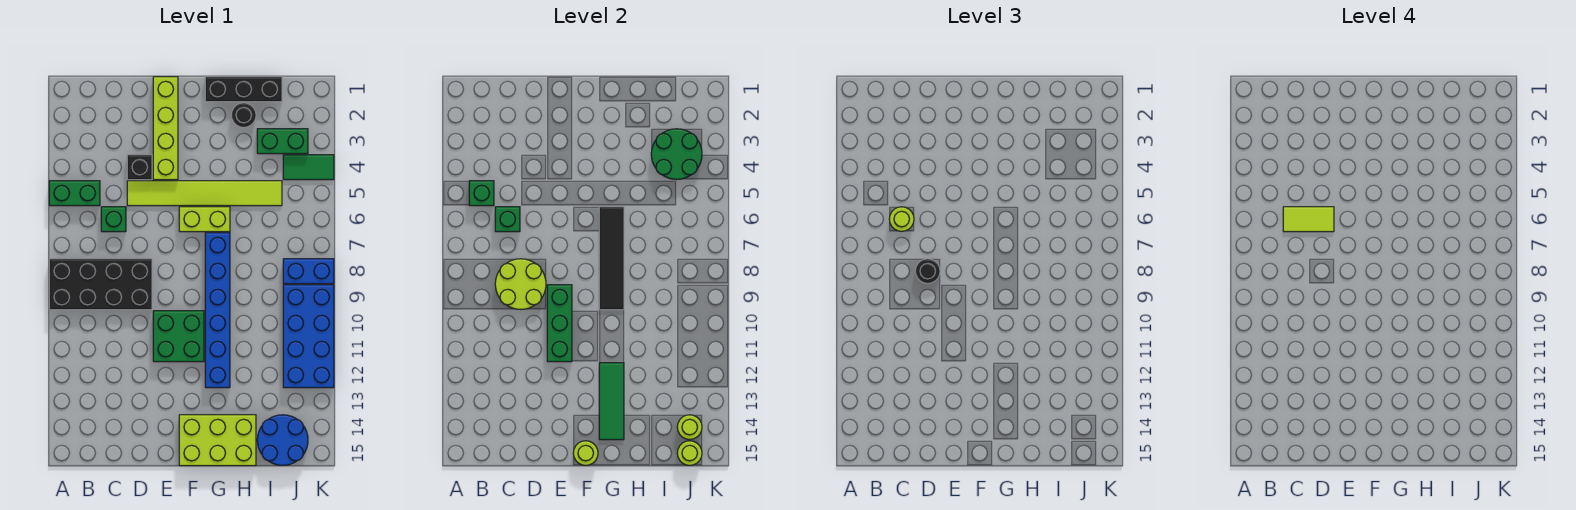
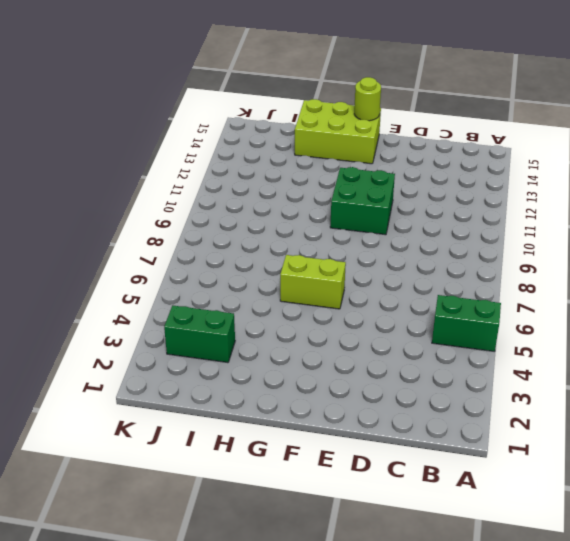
none -> black 2x4 brick [49,259,152,310]
none -> green 1x1 brick [101,207,126,232]
none -> black 1x1 brick [127,155,152,180]
none -> lime 1x6 tile [127,181,282,206]

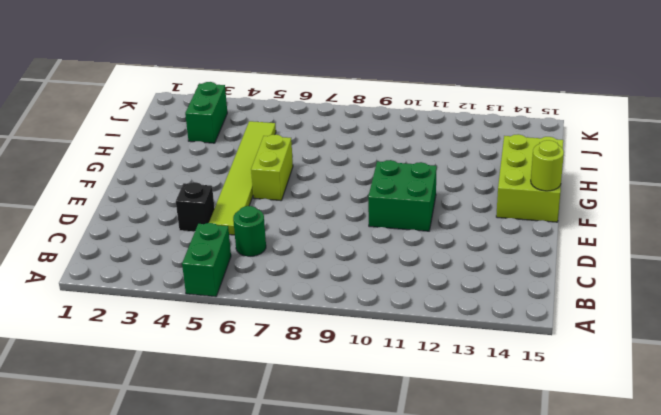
green 1x1 round brick [233,206,266,256] -> green 1x1 brick [101,207,126,232]
none -> black 2x4 brick [49,259,152,310]
none -> lime 1x4 brick [153,77,178,180]
none -> black 1x3 brick [205,77,282,102]
none -> blue 1x6 brick [205,233,230,388]

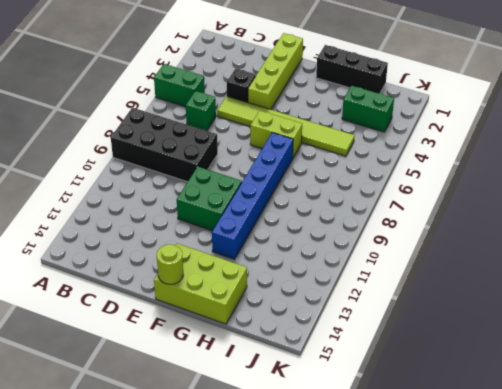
none -> black 1x1 round brick [231,103,256,127]
none -> blue 2x2 round brick [257,415,308,466]
none -> green 1x2 tile [283,155,334,180]
none -> blue 1x2 brick [283,259,334,284]

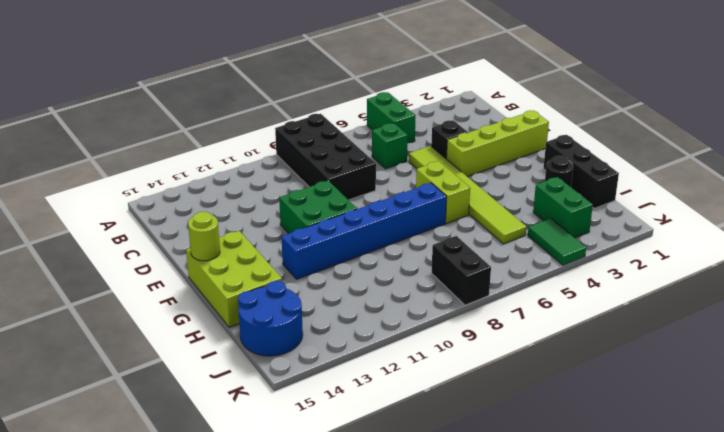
black 1x2 brick [431,236,491,305] -> blue 1x2 brick [283,259,334,284]
none -> blue 2x4 brick [283,285,334,388]
none -> green 1x1 brick [469,181,494,206]
none -> green 1x1 brick [495,207,520,232]
none -> lime 2x2 round brick [495,259,546,310]

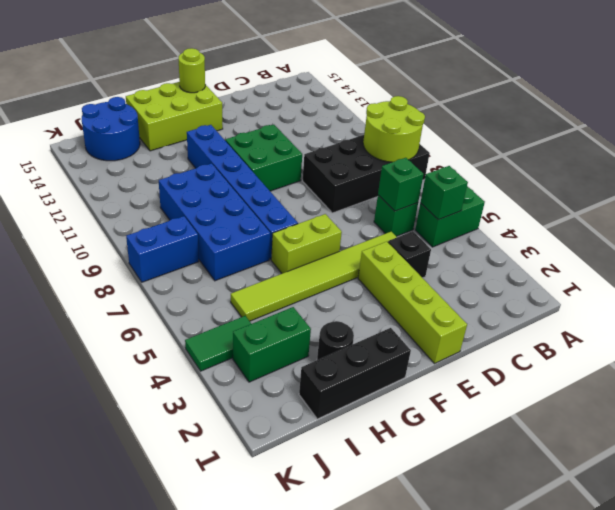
lime 2x2 round brick [363,96,425,162] -> lime 2x2 round brick moved to [495,259,546,310]
blue 2x4 brick [159,163,270,281] -> blue 2x4 brick moved to [283,285,334,388]
none -> green 1x3 brick [547,285,572,362]
none -> black 1x4 tile [599,207,624,310]
none -> green 1x3 tile [599,363,624,440]
none -> green 2x2 round brick [651,129,702,180]

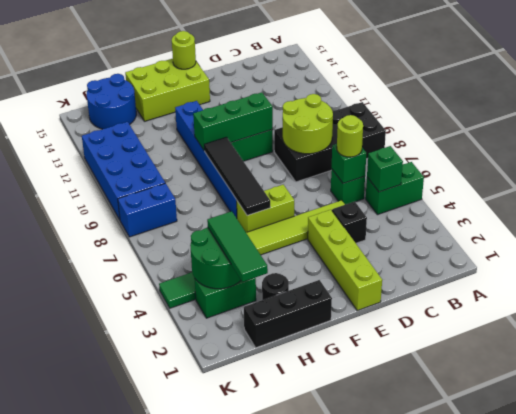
green 1x3 brick [193,92,273,150] -> green 1x3 brick turned to [547,285,572,362]
green 1x3 tile [207,211,268,282] -> green 1x3 tile moved to [599,363,624,440]
none -> lime 1x1 round brick [677,415,702,439]
none -> lime 1x1 round brick [677,441,702,465]
none -> black 1x1 round brick [915,259,940,283]
none -> lime 1x2 tile [1283,207,1334,232]

